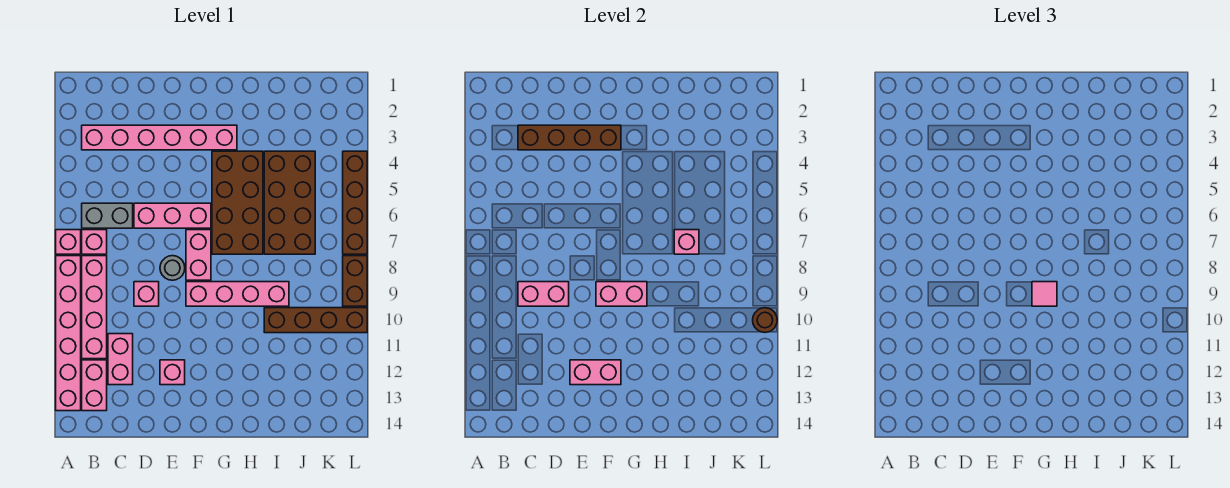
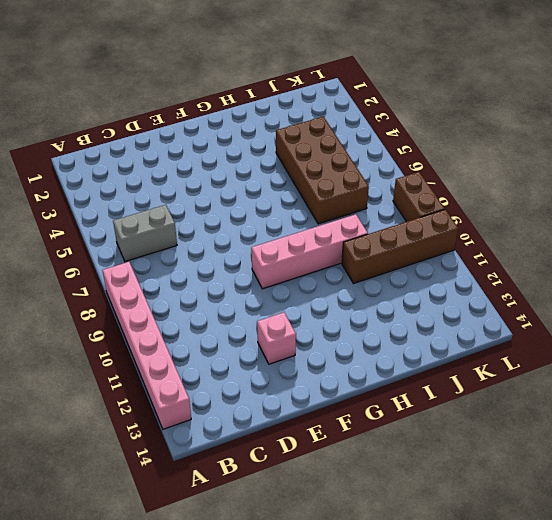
none -> pink 1x1 brick [56,230,81,254]
none -> pink 1x6 brick [82,125,237,150]
none -> pink 1x1 brick [82,230,107,254]

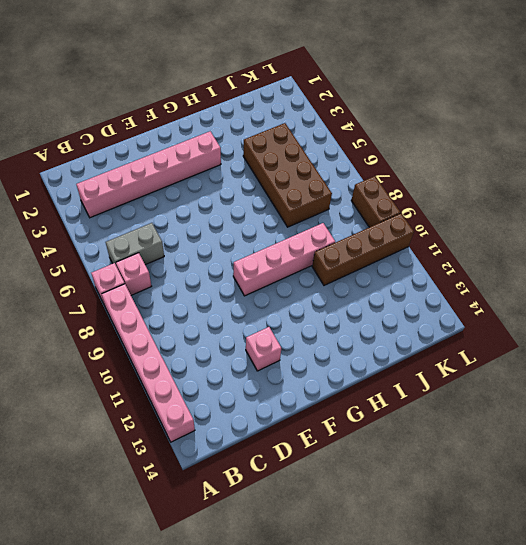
none -> pink 1x4 brick [82,256,107,359]
none -> pink 1x2 brick [82,360,107,411]
none -> pink 1x2 brick [108,334,133,385]

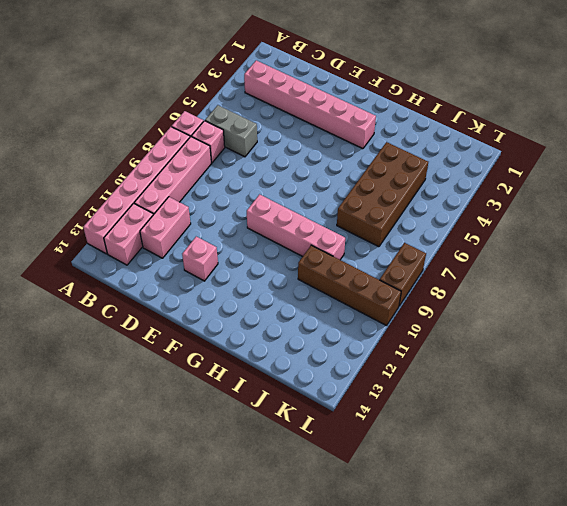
none -> pink 1x3 brick [134,203,211,228]
none -> pink 1x1 brick [134,282,159,306]
none -> grey 1x1 round brick [160,256,185,280]

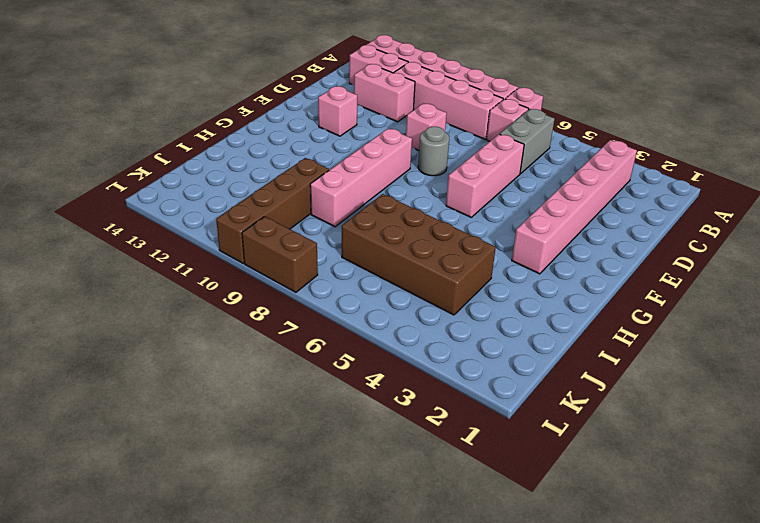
none -> pink 1x2 brick [186,230,211,280]
none -> brown 2x4 brick [212,151,263,254]
none -> brown 1x4 brick [343,151,367,254]

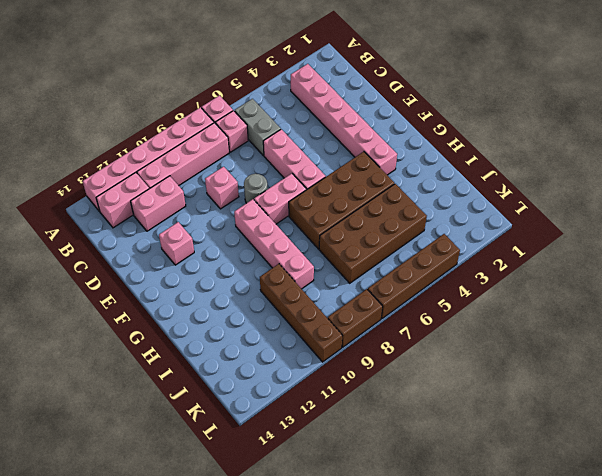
none -> brown 1x4 brick [518,125,621,150]
none -> pink 1x2 brick [518,282,569,306]
none -> pink 1x2 brick [570,360,621,385]

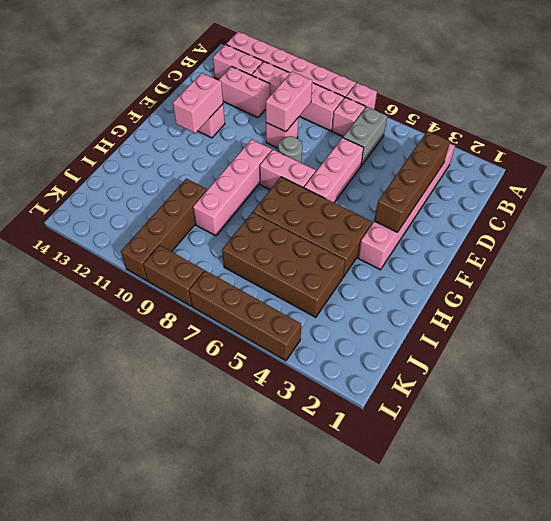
none -> pink 1x2 brick [596,282,647,306]
none -> pink 1x1 brick [674,230,699,254]
none -> brown 1x1 round brick [753,308,777,332]

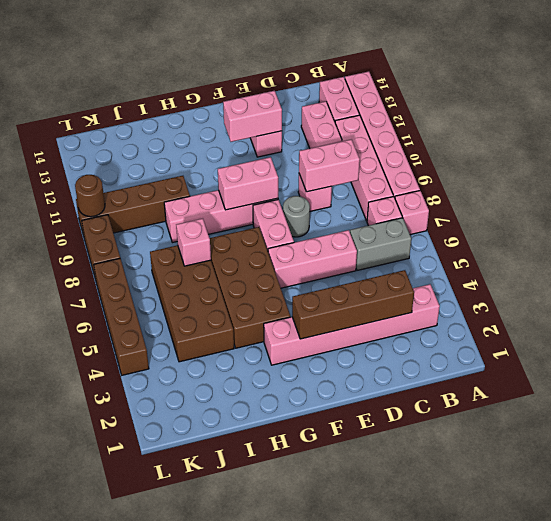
none -> pink 1x1 tile [1032,282,1057,306]

